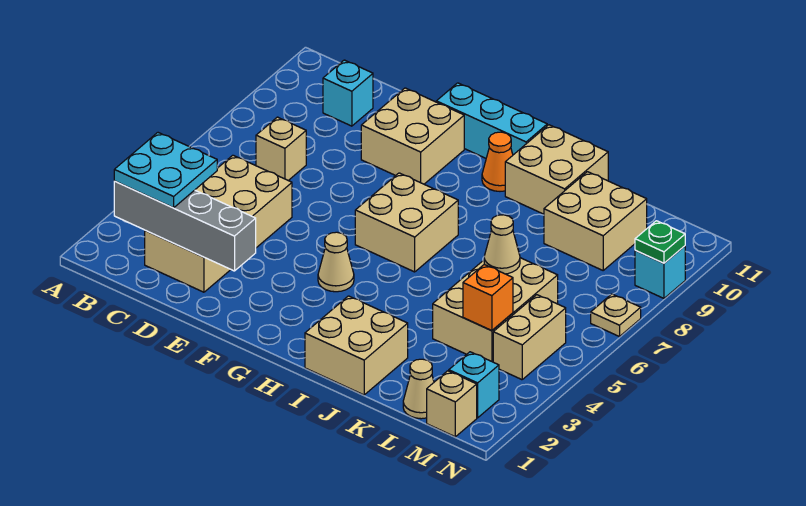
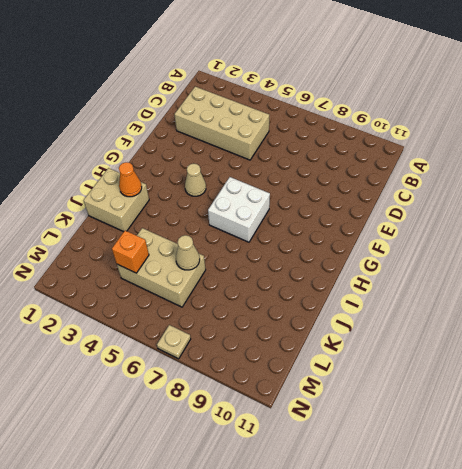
white 2x2 brick [208,177,270,242] -> tan 2x2 brick [355,173,458,272]
orange 1x1 cone [119,162,142,197] -> orange 1x1 cone moved to [482,132,513,191]
none -> tan 1x1 brick [256,117,306,180]
none -> cyan 1x1 brick [323,60,373,126]
none -> tan 2x2 brick [361,88,464,184]

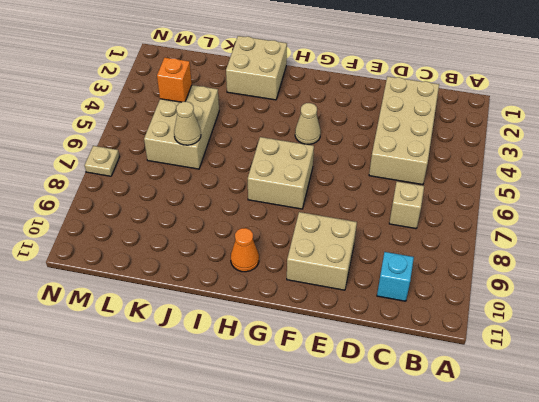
none -> cyan 1x3 brick [436,83,547,158]
none -> tan 2x2 brick [505,125,608,214]
none -> tan 2x2 brick [544,172,647,270]

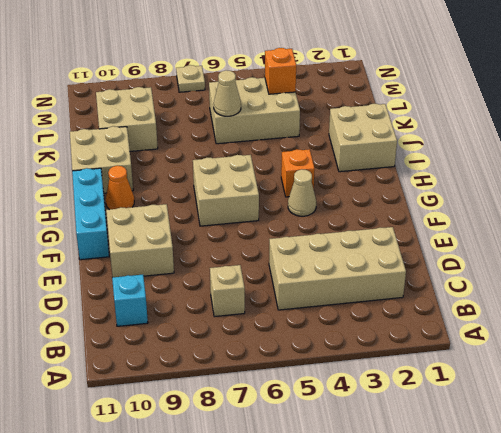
orange 1x1 brick [281,149,315,197] -> none
none -> tan 1x1 cone [403,359,434,419]
none -> tan 1x1 brick [427,371,477,437]
none -> cyan 1x1 brick [449,352,499,418]

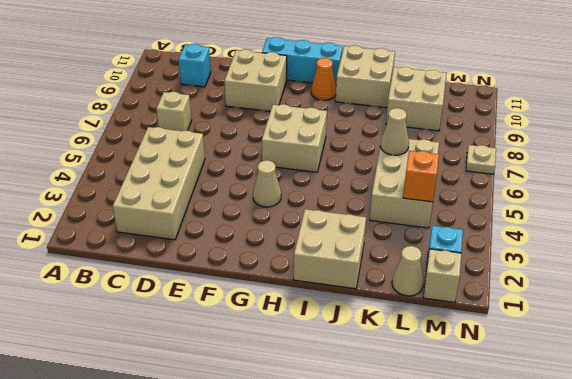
none -> tan 1x2 brick [493,295,566,380]
none -> cyan 1x1 brick [635,246,685,298]
none -> grey 1x4 brick [114,181,256,271]

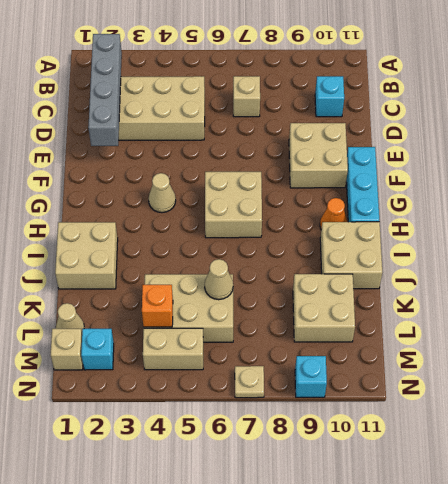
none -> green 1x1 plate [635,221,685,263]
none -> cyan 2x2 plate [114,133,217,208]

